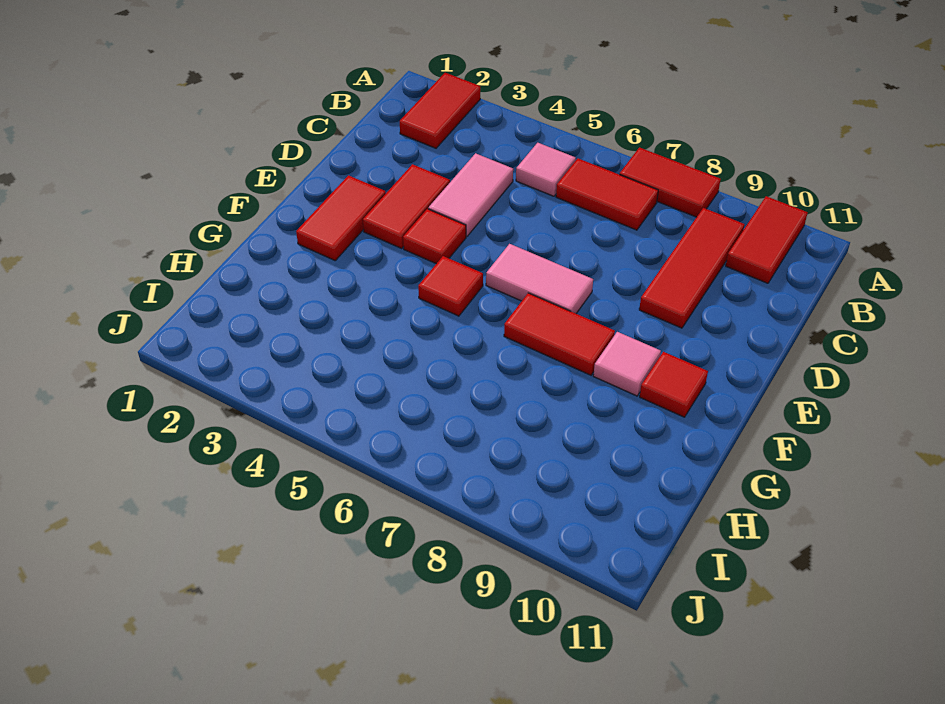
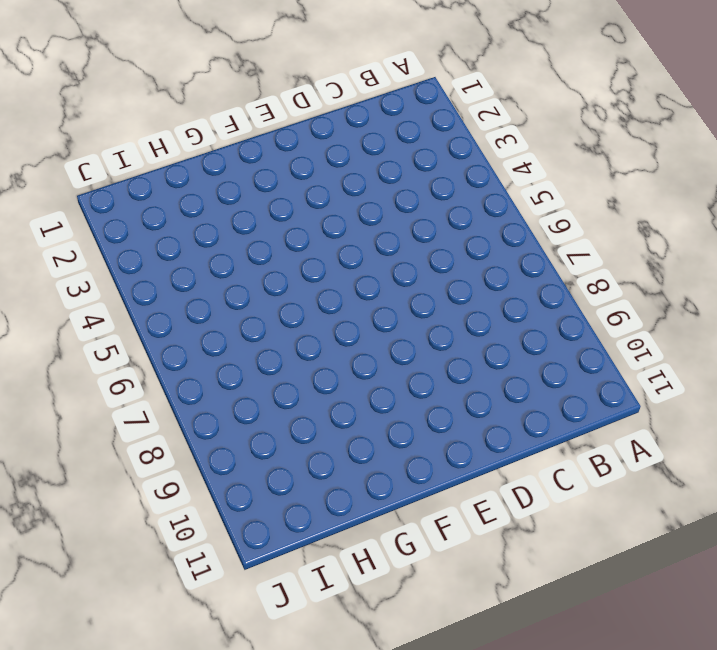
none -> red 1x2 tile [400,73,480,148]
none -> red 1x2 tile [619,148,721,217]
none -> red 1x2 tile [726,196,808,283]

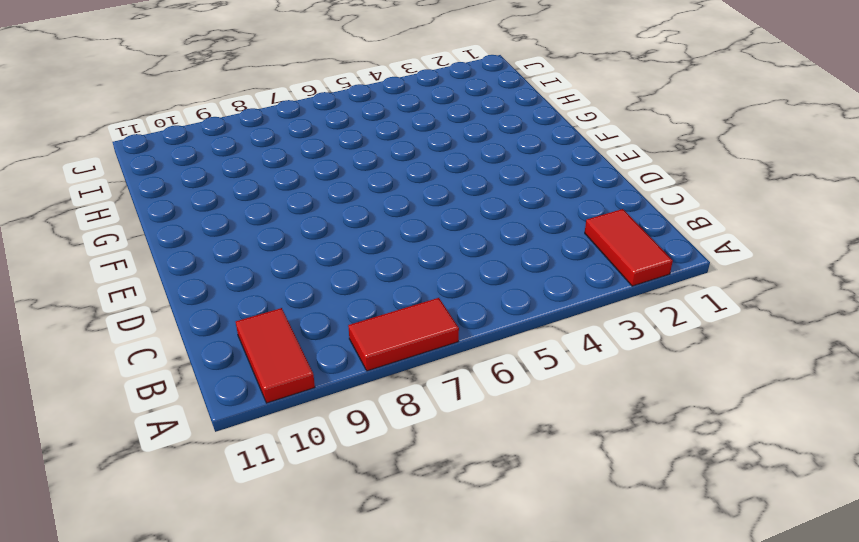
none -> pink 1x1 tile [516,143,576,196]
none -> red 1x2 tile [556,159,658,230]
none -> red 1x3 tile [639,208,745,328]

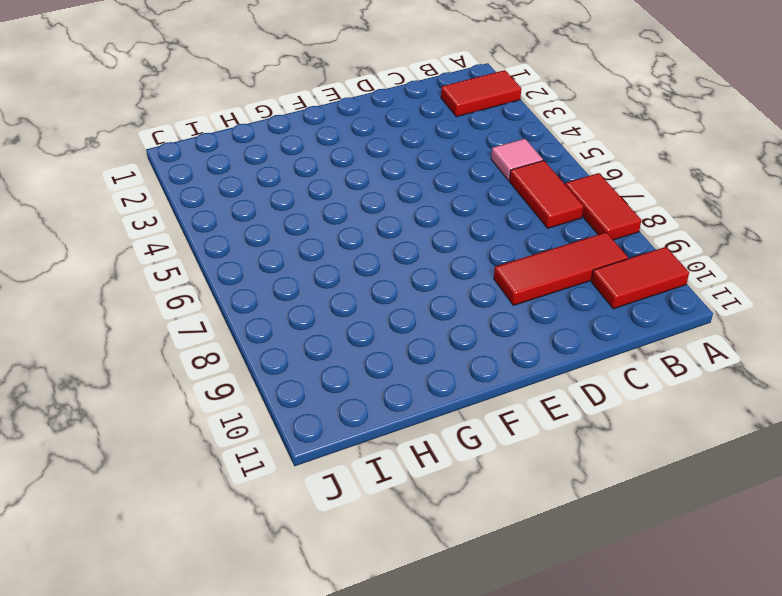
none -> pink 1x2 tile [428,153,513,236]
none -> red 1x2 tile [363,164,450,248]
none -> red 1x2 tile [296,176,386,260]

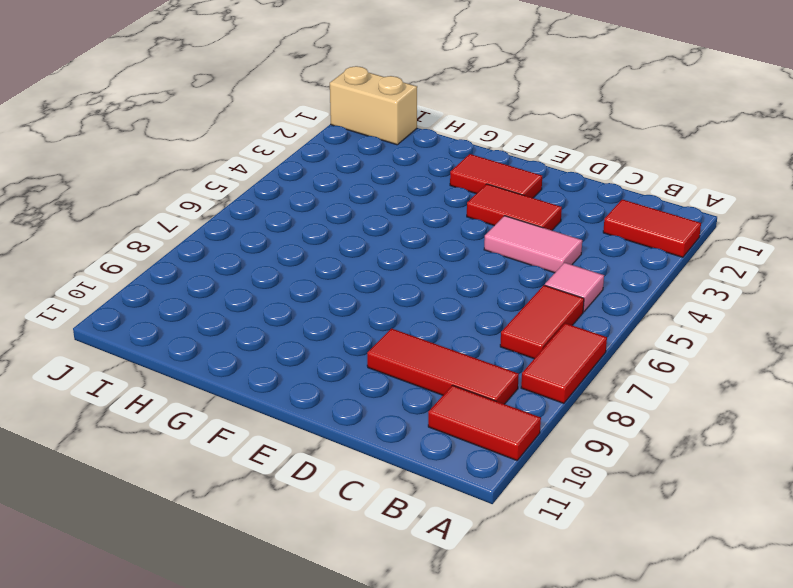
tan 1x2 brick [330,66,417,145] -> none
none -> red 1x1 tile [403,209,466,264]
none -> pink 1x2 tile [486,244,593,313]
none -> red 1x1 tile [418,256,483,316]

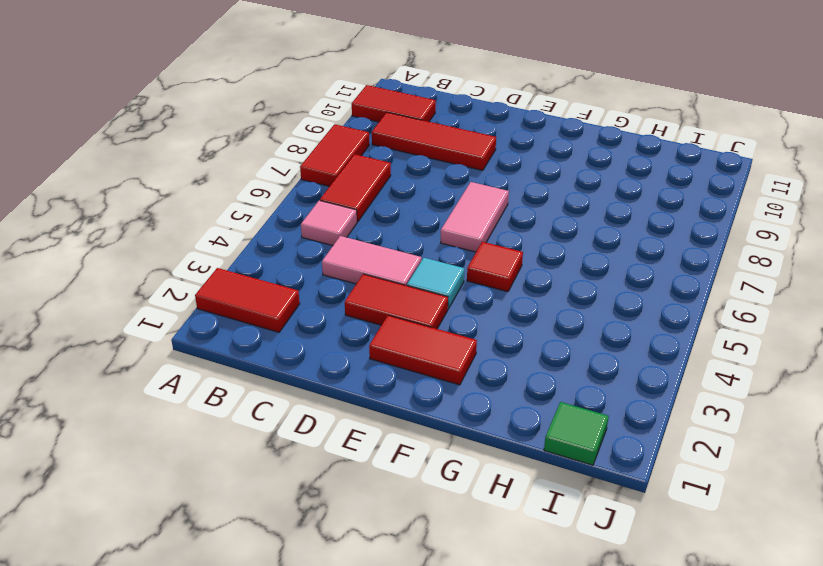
cyan 1x1 tile [407,258,464,309] -> red 1x1 tile [403,209,466,264]
green 1x1 tile [544,402,609,465] -> none
none -> red 1x2 tile [504,293,615,375]
none -> pink 1x1 tile [593,332,661,396]
none -> red 1x1 tile [640,352,708,417]

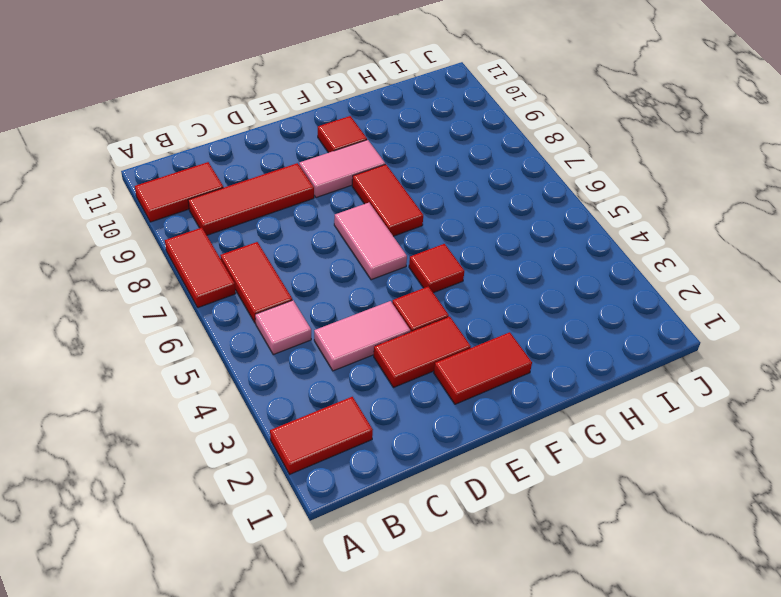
pink 1x2 tile [299,140,385,198] -> pink 1x1 tile [593,332,661,396]

